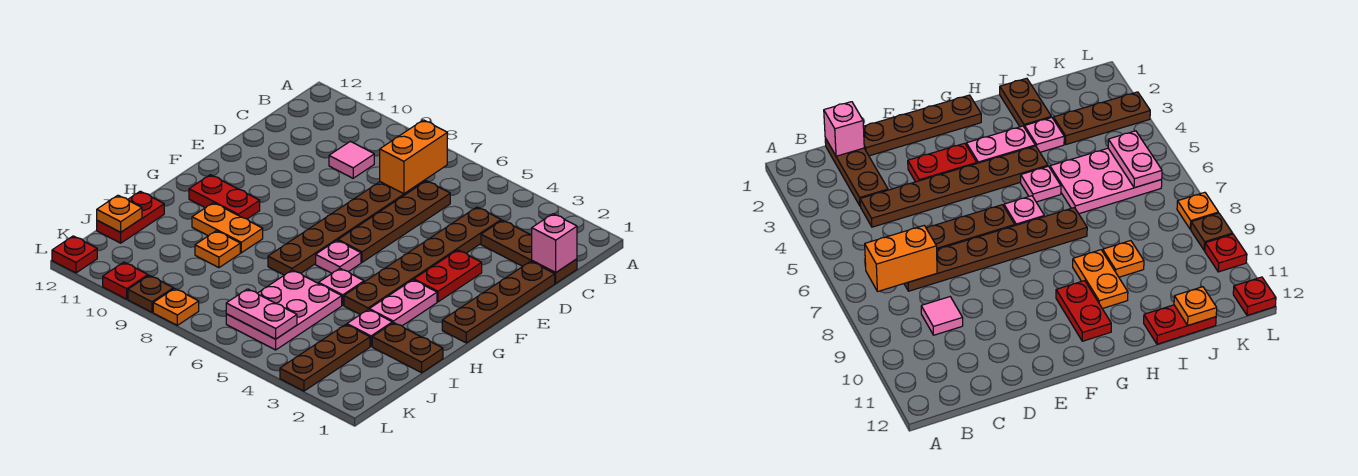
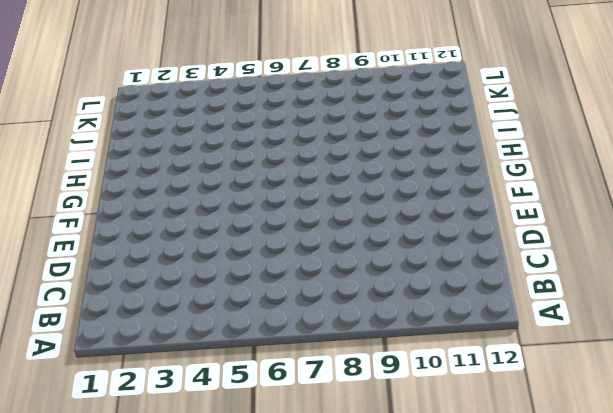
none -> brown 1x3 plate [481,220,577,283]
none -> brown 1x6 plate [344,207,501,315]
none -> brown 1x4 plate [338,181,450,262]

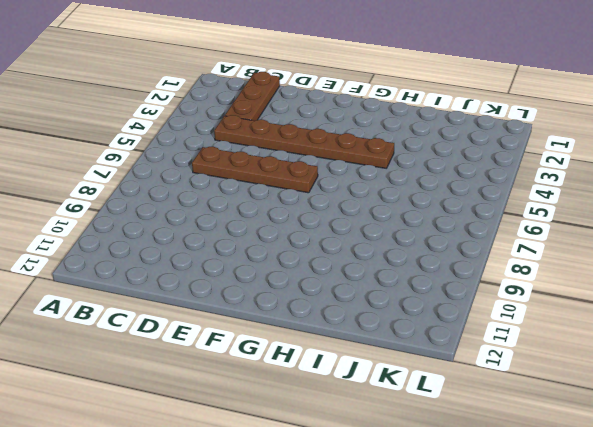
none -> brown 1x6 plate [268,180,425,275]
none -> pink 1x1 tile [329,141,374,178]
none -> brown 1x4 plate [442,261,555,343]

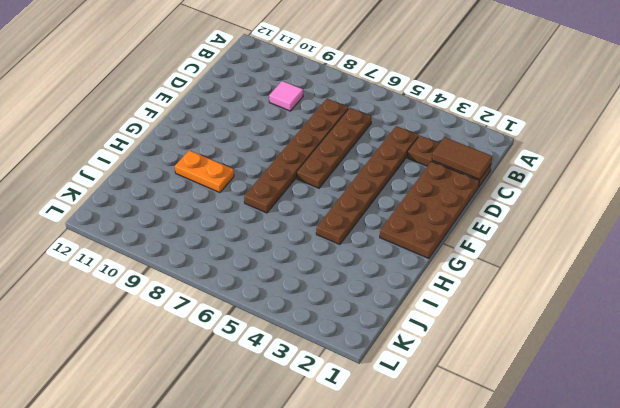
brown 1x2 tile [432,137,492,179] -> pink 1x1 brick [532,214,577,272]
brown 2x4 plate [380,162,479,258] -> brown 1x4 plate [442,261,555,343]
none -> red 1x2 plate [414,250,482,302]
none -> pink 1x2 plate [369,280,437,326]
none -> pink 1x1 plate [316,240,361,273]

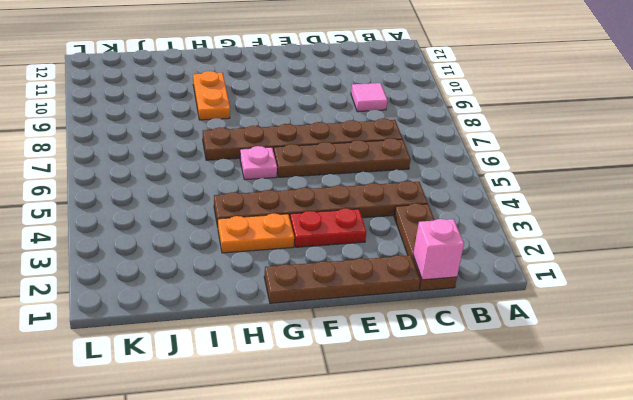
orange 1x2 plate [218,214,294,253] -> pink 1x2 plate [369,280,437,326]
none -> red 1x2 plate [189,175,260,219]
none -> pink 1x1 plate [319,269,364,305]
none -> brown 1x2 plate [372,323,443,373]

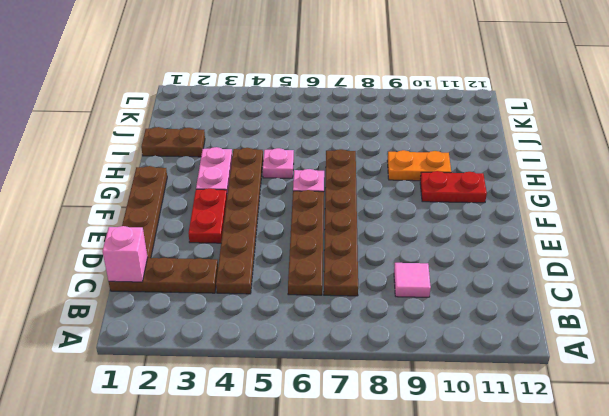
none -> pink 1x1 plate [347,310,392,346]
none -> pink 2x3 plate [226,270,342,350]
none -> orange 1x1 plate [195,231,240,268]

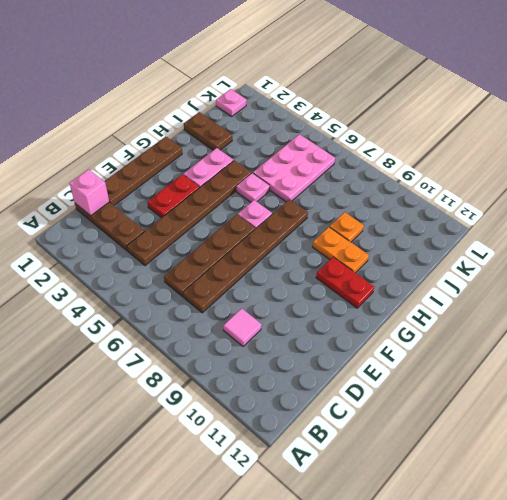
pink 1x1 plate [216,89,247,116] -> pink 1x1 plate moved to [347,310,392,346]
none -> red 1x2 plate [97,191,164,243]
none -> brown 1x3 plate [280,325,370,391]
none -> orange 1x1 plate [153,289,199,325]

